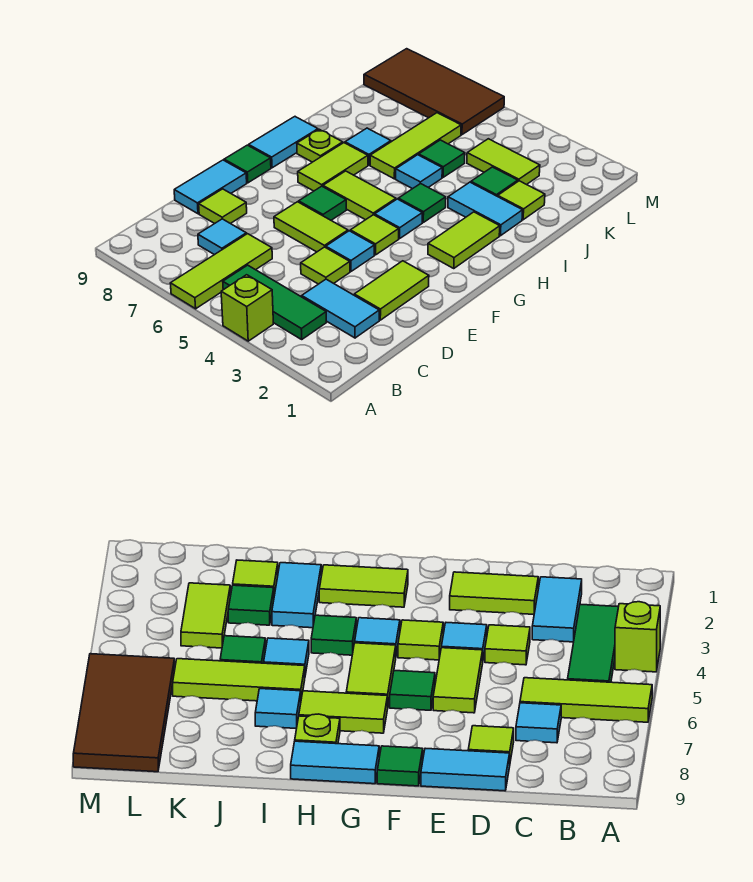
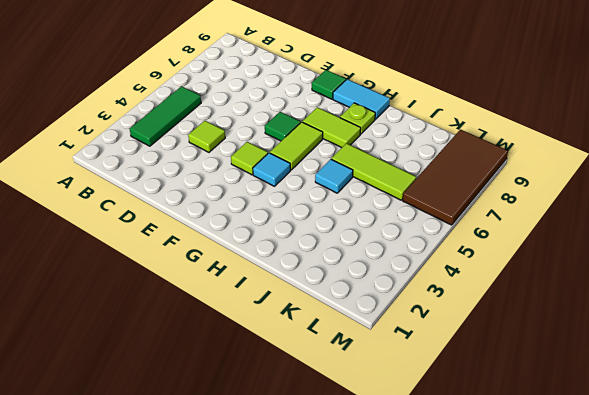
none -> lime 1x1 brick [221,275,273,341]
none -> lime 1x3 tile [170,234,272,309]
none -> cyan 1x2 tile [302,279,379,338]
none -> cyan 1x1 tile [198,219,246,255]

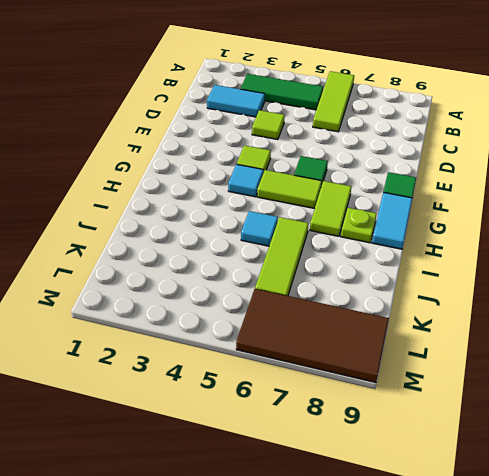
none -> lime 1x1 brick [221,275,273,341]
none -> cyan 1x1 tile [198,219,246,255]
none -> lime 1x2 tile [354,261,429,320]
none -> lime 1x1 tile [199,189,247,224]

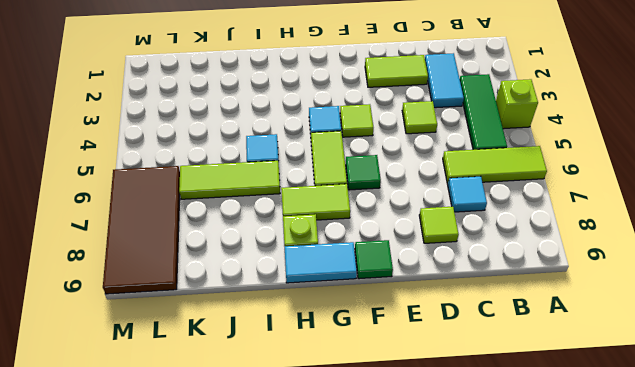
none -> cyan 1x2 tile [174,160,247,214]
none -> cyan 1x1 tile [326,231,374,271]
none -> lime 1x2 tile [274,202,348,252]
none -> lime 1x2 tile [428,212,500,268]

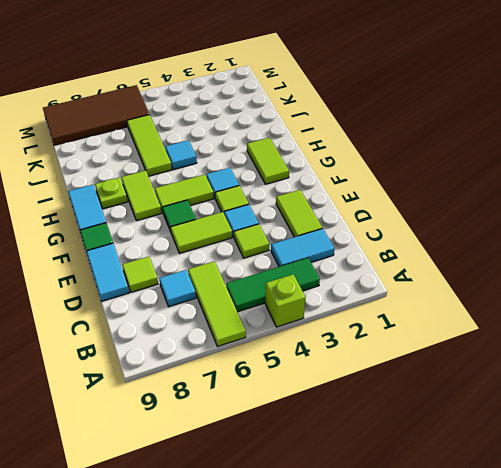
none -> green 1x1 tile [398,184,446,222]
none -> cyan 1x2 tile [448,182,523,236]
none -> cyan 1x1 tile [345,128,391,165]
none -> lime 1x1 tile [498,181,545,220]

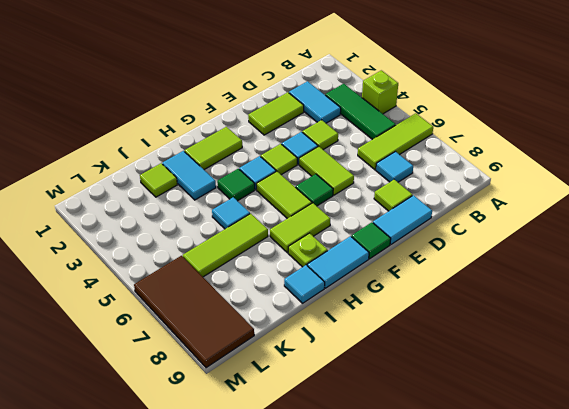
cyan 1x1 tile [284,265,325,303] -> cyan 1x1 tile moved to [345,128,391,165]
none -> green 1x1 tile [471,167,518,196]
none -> green 1x1 tile [419,140,465,177]
none -> lime 1x2 tile [467,139,540,185]

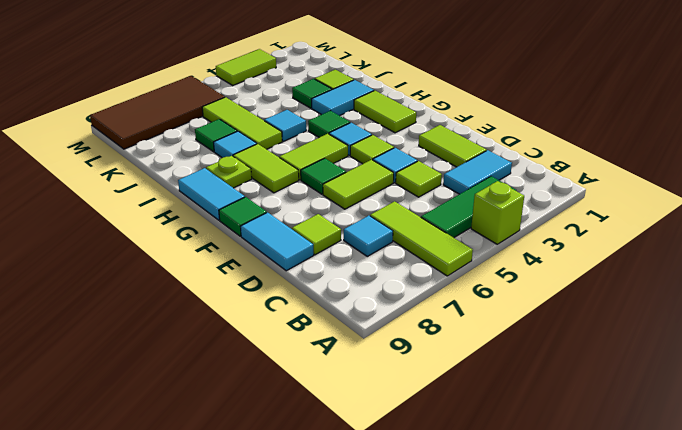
green 1x1 tile [195,119,237,152] -> green 1x1 tile moved to [419,140,465,177]
lime 1x2 tile [216,49,276,85] -> lime 1x2 tile moved to [467,139,540,185]

